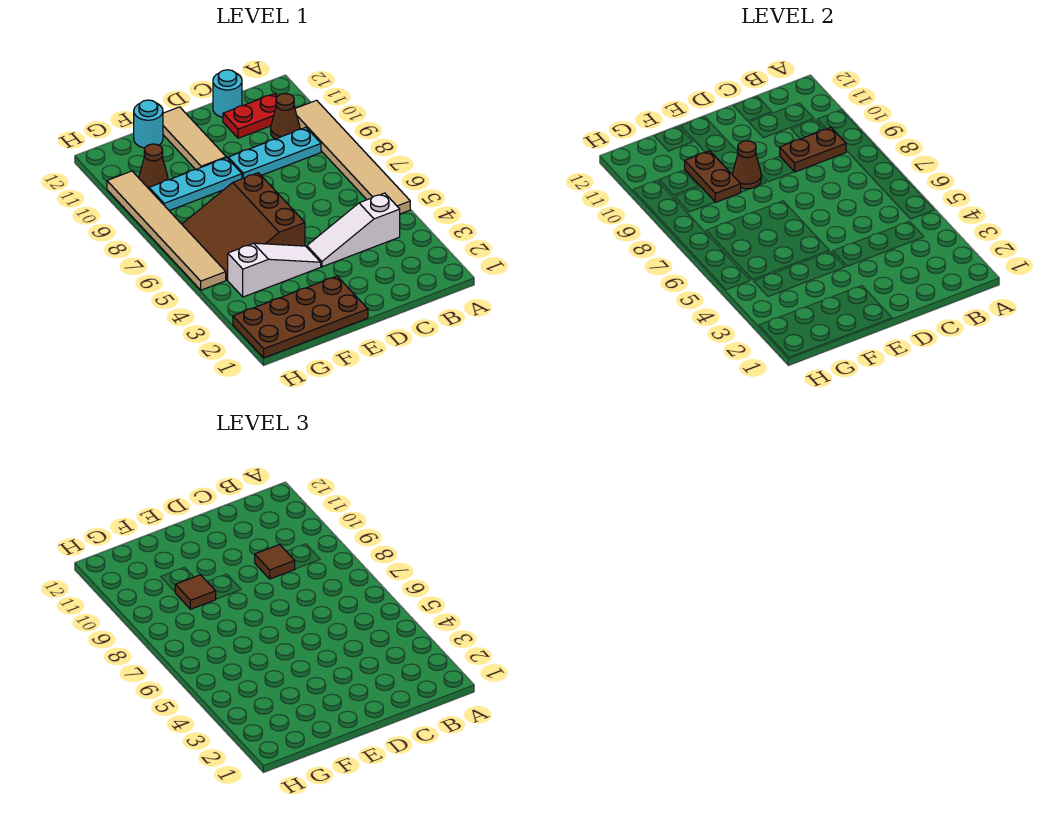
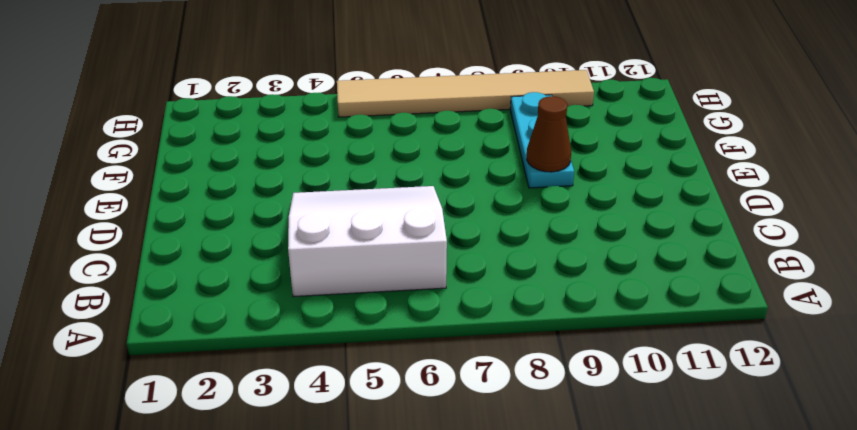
white 3x3 slope [288,186,447,297] -> white 1x3 slope [307,193,400,267]
none -> tan 1x6 tile [295,100,410,214]
none -> cyan 1x3 plate [228,128,321,179]
none -> brown 1x1 cone [271,94,300,139]

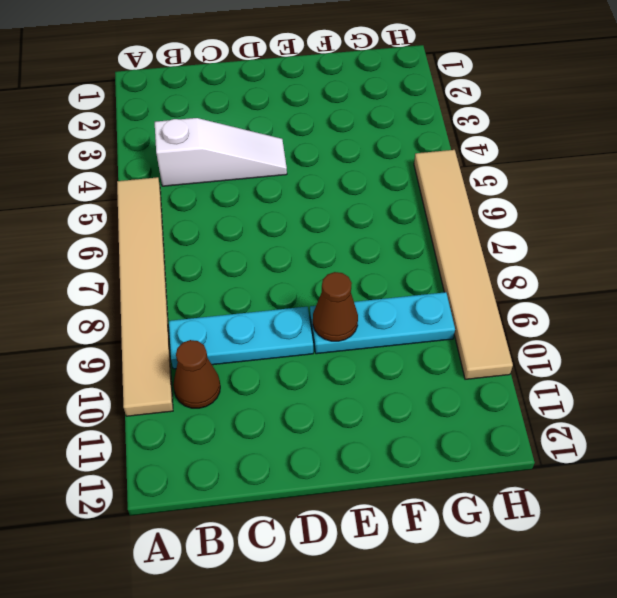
none -> red 1x2 plate [223,94,277,138]
none -> cyan 1x1 round brick [213,70,242,117]
none -> brown 2x4 plate [233,276,368,358]

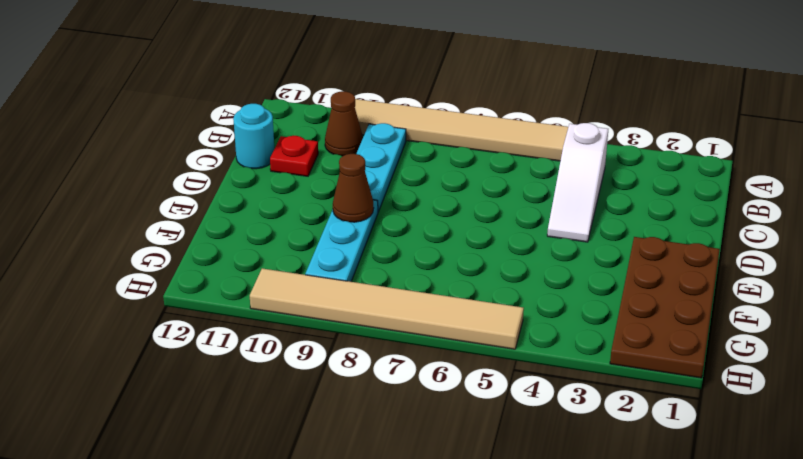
red 1x1 plate [270,136,318,176] -> red 1x2 plate [223,94,277,138]
none -> white 1x3 slope [228,243,321,297]
none -> brown 3x3 slope [182,173,305,280]
none -> tan 1x3 tile [163,107,226,169]

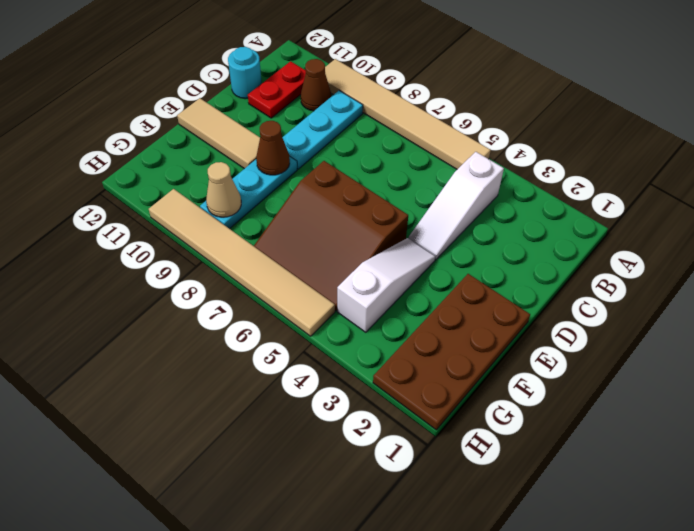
tan 1x1 cone [206,162,241,217] -> none
none -> cyan 1x1 round brick [134,100,163,148]
none -> brown 1x1 cone [139,144,168,189]
none -> brown 1x2 plate [780,128,846,172]

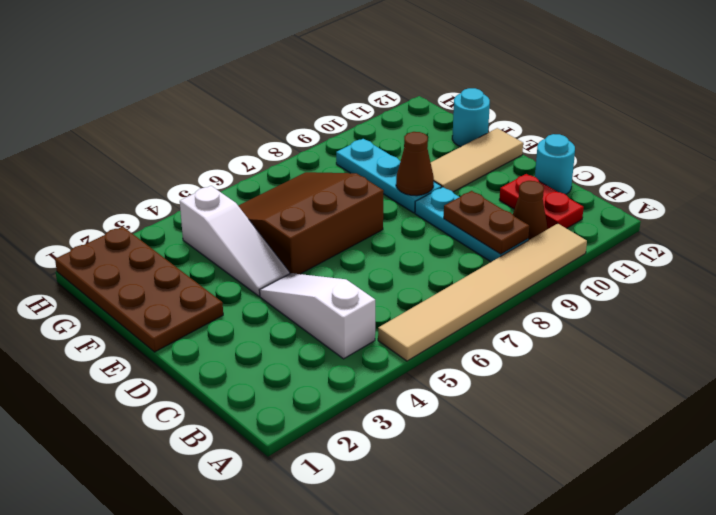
none -> brown 1x1 cone [139,144,168,189]
none -> tan 1x6 tile [107,171,226,290]
none -> brown 1x2 plate [685,151,741,202]

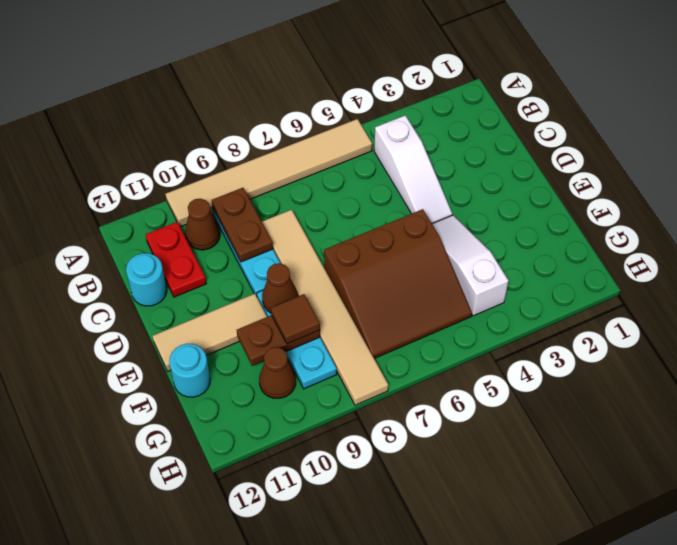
tan 1x6 tile [262,210,388,405] -> tan 1x6 tile turned to [107,171,226,290]
none -> brown 2x4 plate [233,276,368,358]
none -> brown 1x1 tile [255,545,295,579]

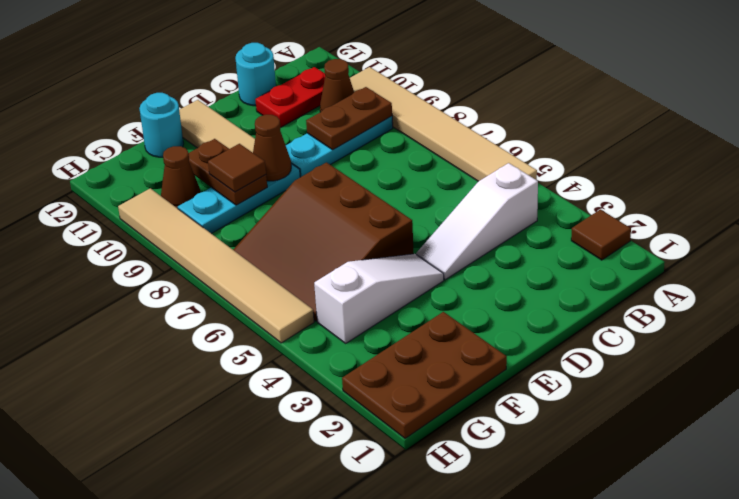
brown 1x1 tile [571,209,631,260] -> brown 1x1 tile moved to [255,545,295,579]
brown 2x3 plate [342,312,507,438] -> brown 2x4 plate [233,276,368,358]

